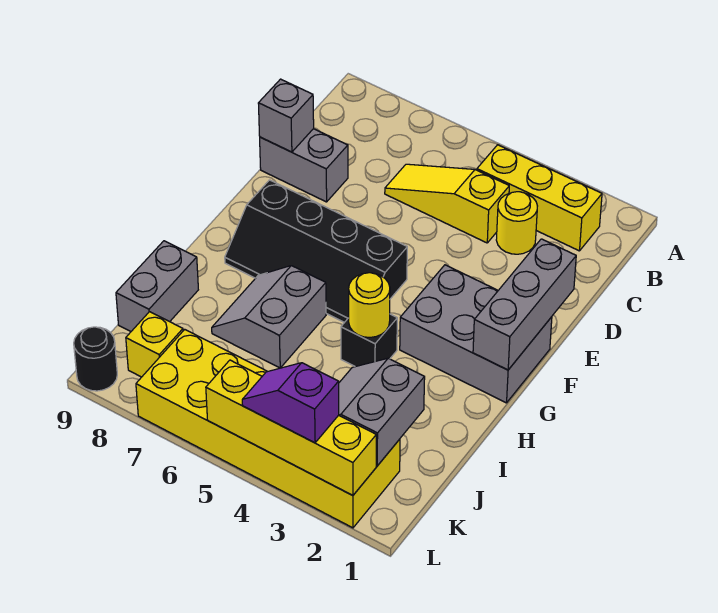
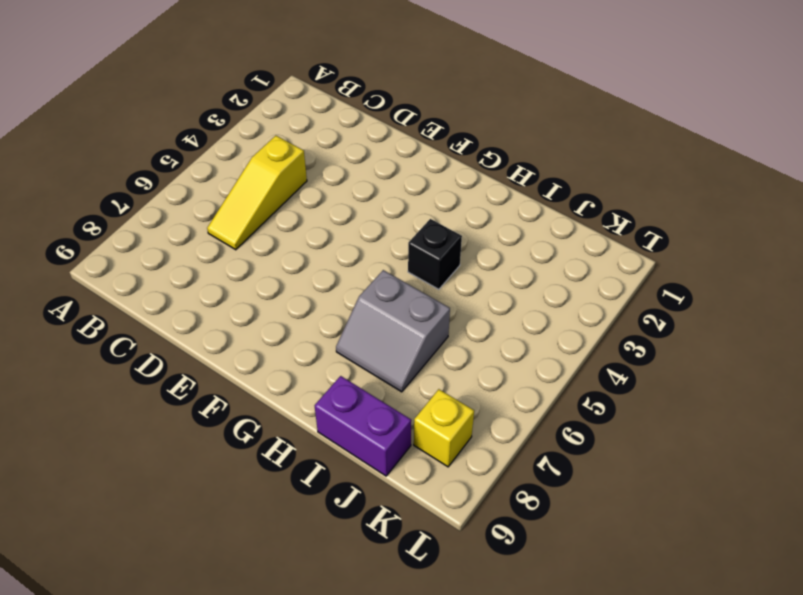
purple 1x2 brick [315,376,411,476] -> grey 1x2 brick [116,241,198,332]
none -> yellow 1x3 brick [477,145,602,251]
none -> yellow 1x1 round brick [496,192,537,254]
none -> grey 1x2 brick [260,129,348,202]

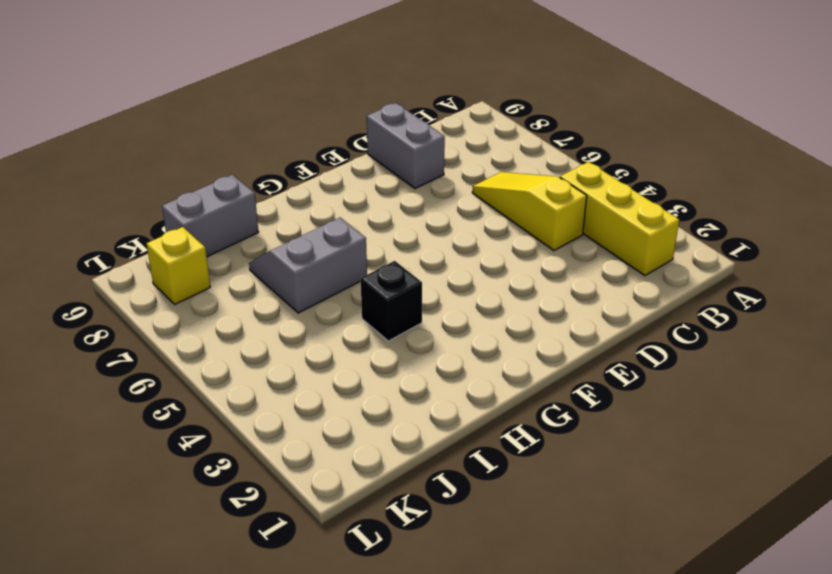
none -> yellow 1x1 round brick [496,192,537,254]
none -> grey 2x3 brick [400,265,552,403]
none -> black 2x4 slope [225,180,407,322]

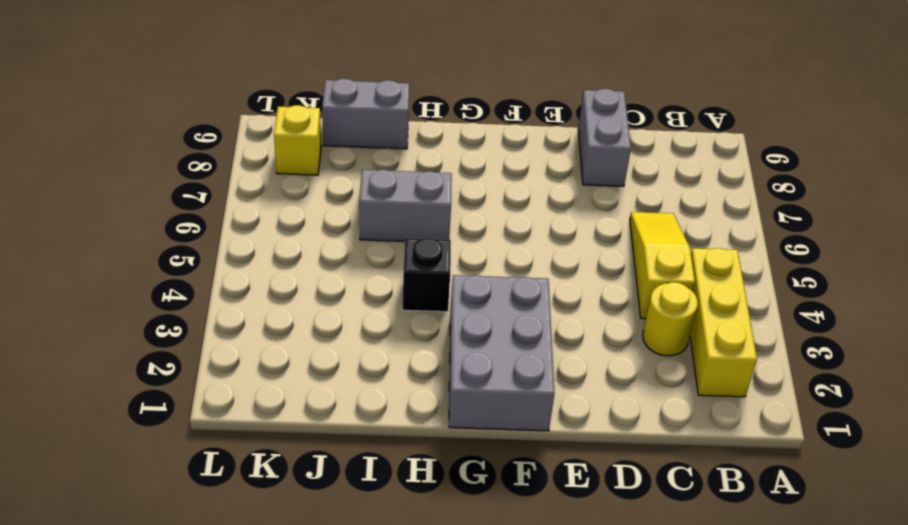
none -> black 2x4 slope [225,180,407,322]
none -> yellow 2x6 brick [136,330,400,528]
none -> black 1x1 round brick [74,327,117,391]

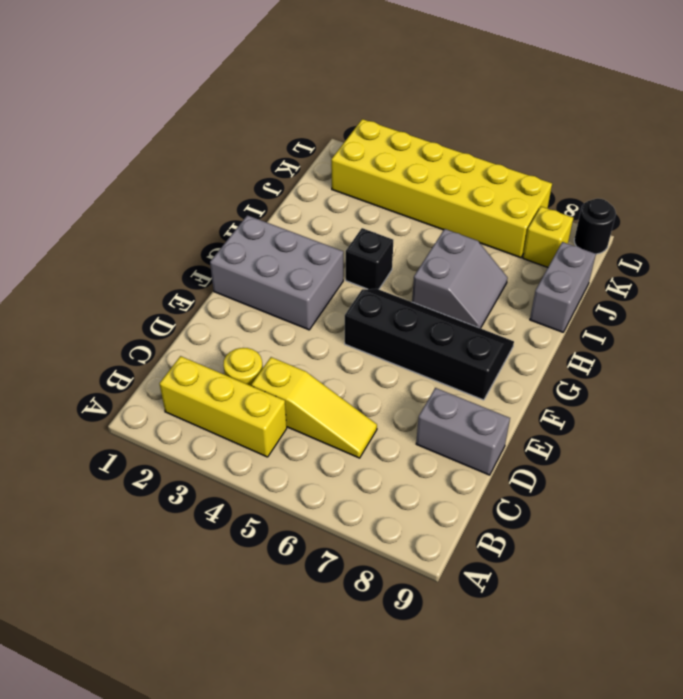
none -> grey 1x1 brick [258,79,314,152]
none -> grey 1x3 brick [473,239,576,370]
none -> yellow 1x1 round brick [349,273,390,337]

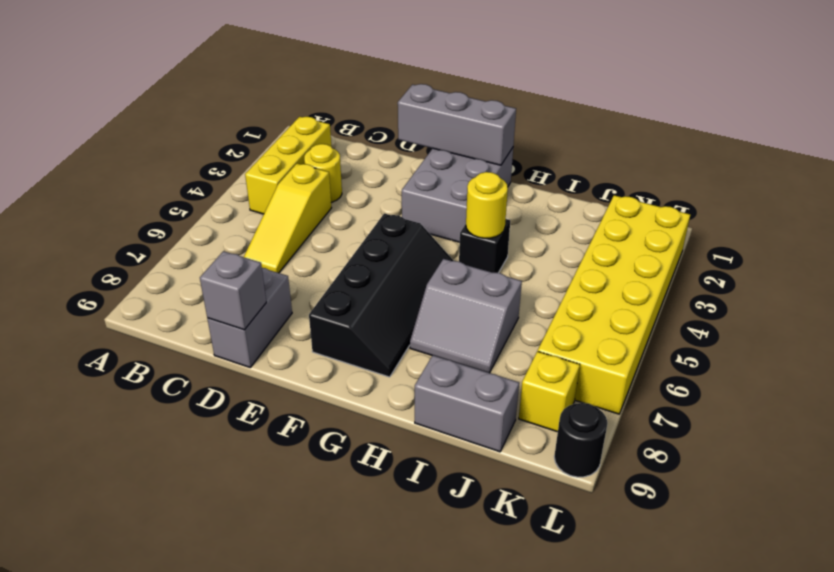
none -> grey 2x2 slope [339,358,425,466]
none -> yellow 1x4 brick [206,360,376,495]
none -> purple 1x2 slope [242,363,339,443]

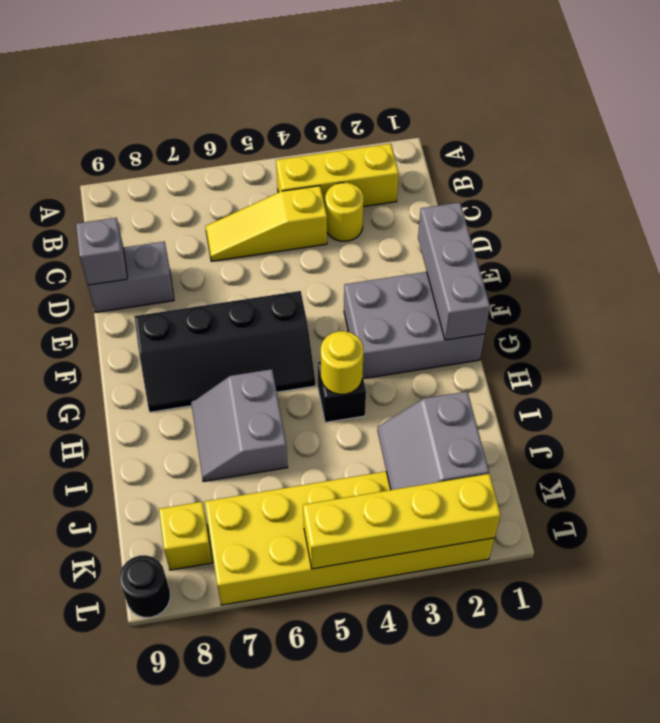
none -> grey 1x2 brick [116,241,198,332]
none -> purple 1x2 slope [242,363,339,443]

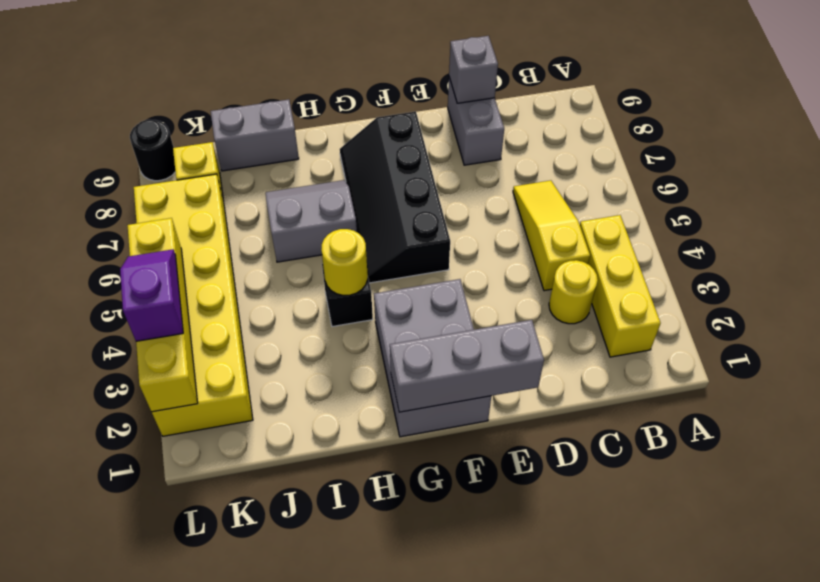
none -> grey 2x2 slope [339,358,425,466]

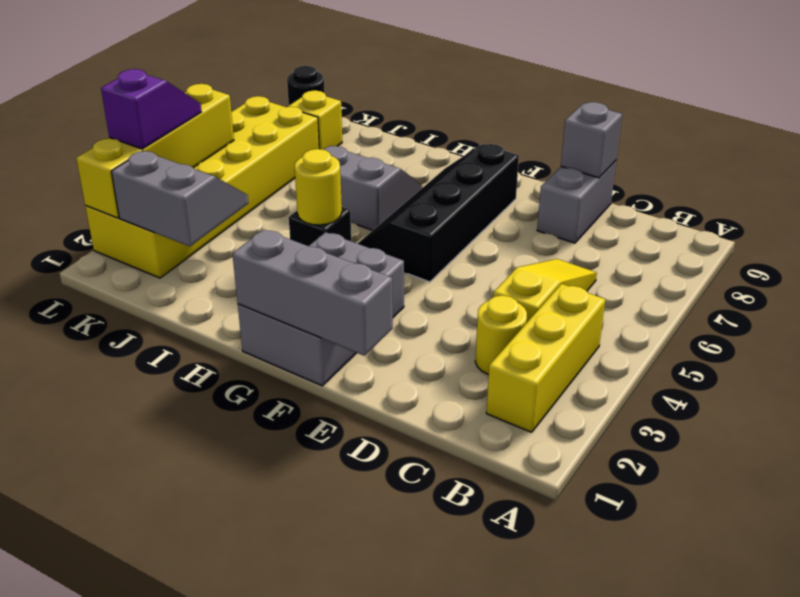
none -> grey 1x2 brick [116,241,198,332]

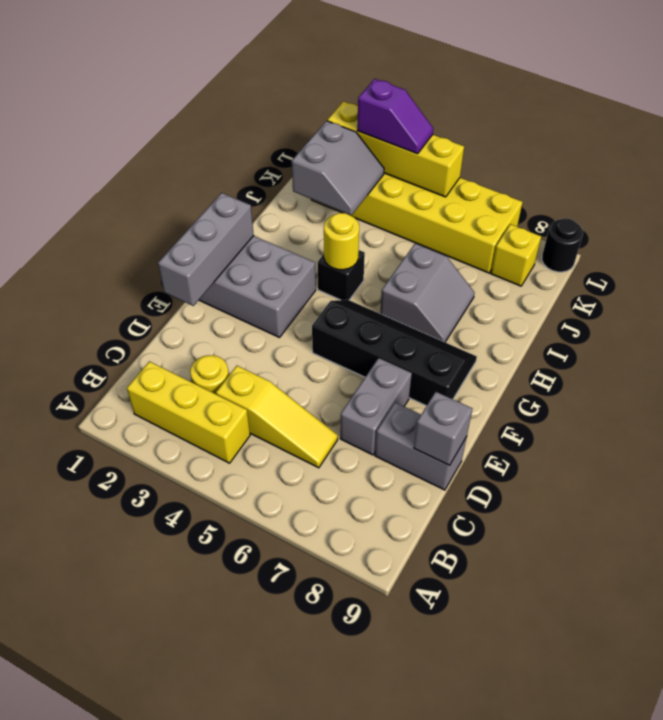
grey 1x2 brick [340,358,412,455] -> grey 1x2 brick moved to [116,241,198,332]

